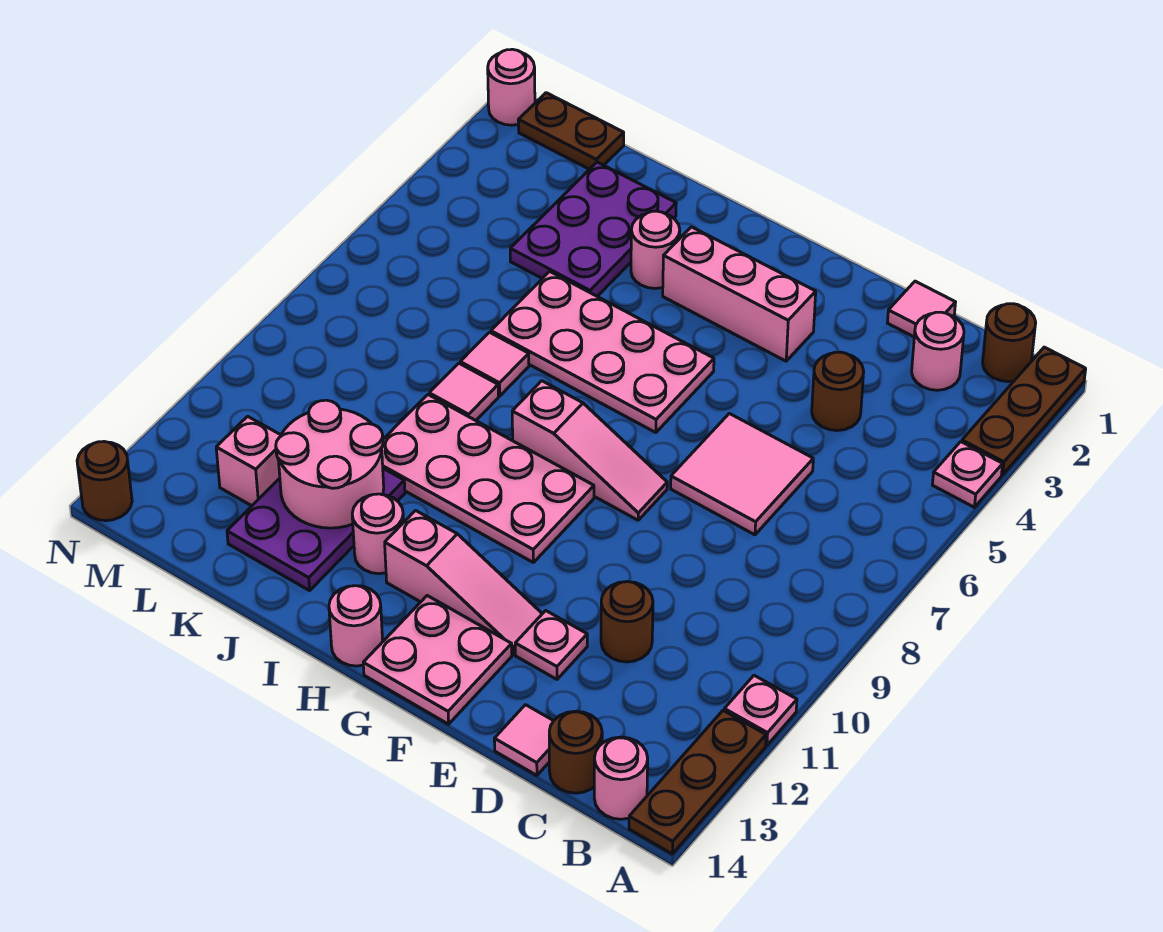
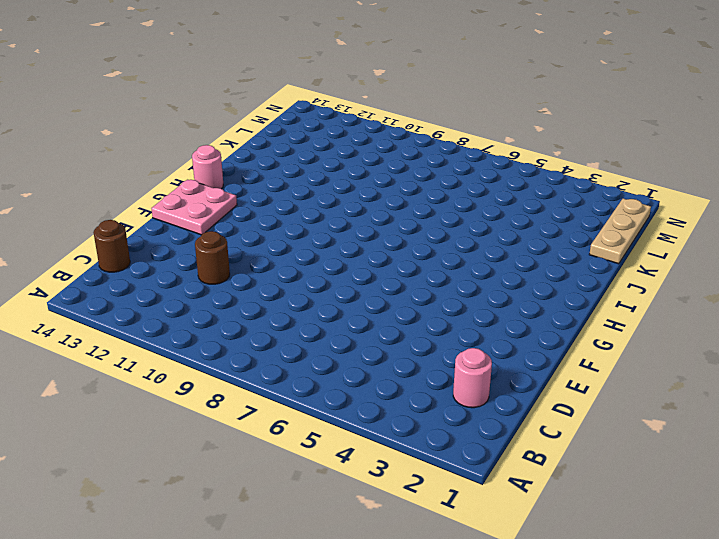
tan 1x3 plate [589,199,651,264] -> brown 1x2 plate [518,93,624,169]
none -> brown 1x3 plate [962,347,1086,475]
none -> pink 1x1 plate [932,442,1003,507]
none -> pink 1x1 plate [724,675,797,746]
none -> brown 1x3 plate [629,711,766,854]

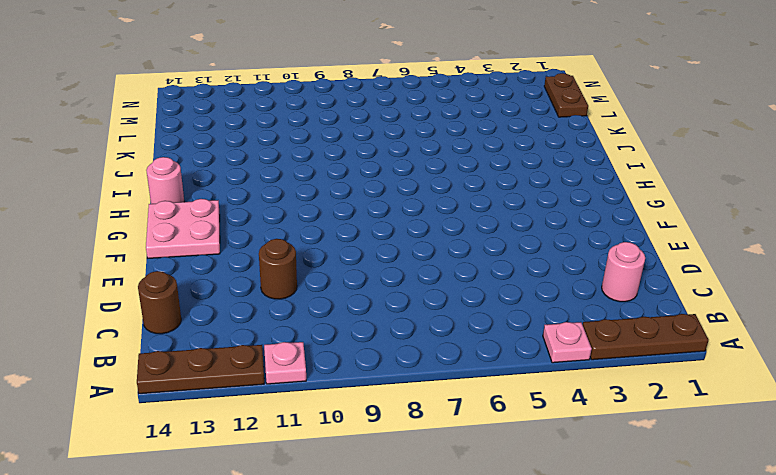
none -> brown 1x1 round brick [983,304,1036,382]
none -> pink 1x1 round brick [594,737,648,819]
none -> pink 1x1 tile [887,281,956,337]
none -> brown 1x1 round brick [812,352,864,431]

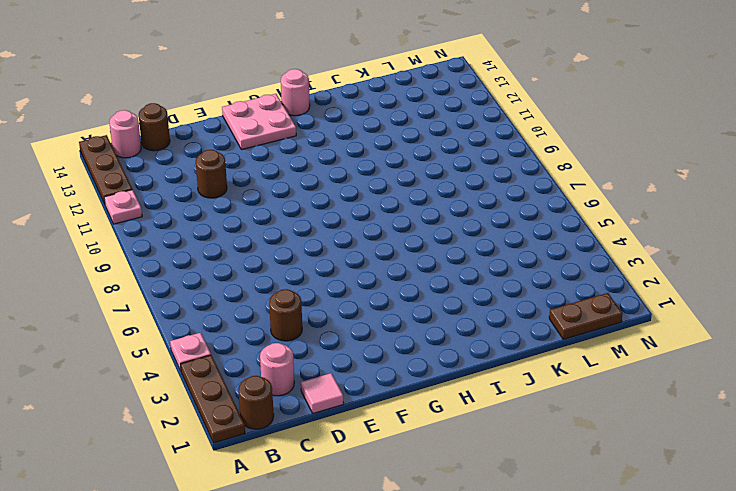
none -> pink 2x2 tile [671,413,813,535]
none -> pink 1x1 tile [494,705,553,775]
none -> pink 1x1 plate [515,611,587,679]
none -> pink 1x3 brick [663,227,816,361]

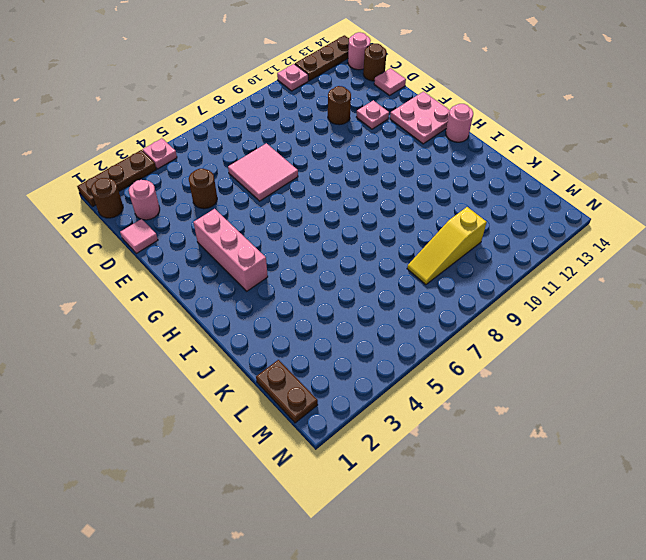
yellow 1x3 slope [407,207,487,285] -> none
none -> pink 1x3 slope [512,381,667,520]
none -> pink 1x3 slope [385,511,542,654]
none -> pink 2x4 plate [491,271,714,433]
none -> pink 2x4 plate [382,395,594,563]

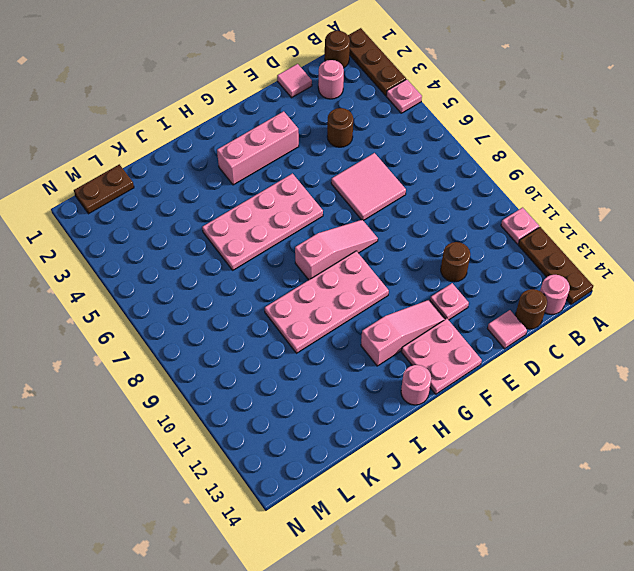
none -> pink 1x1 round brick [631,211,680,288]
none -> pink 1x1 round brick [352,494,404,574]
none -> purple 2x3 plate [510,162,676,296]
none -> pink 1x1 tile [460,332,529,396]

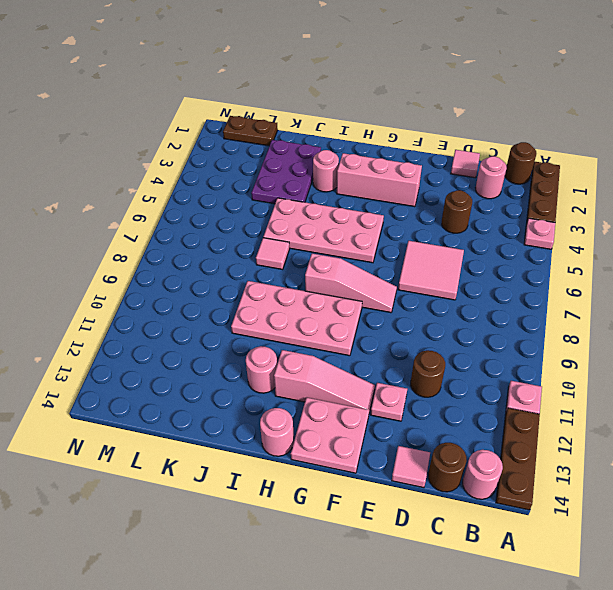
none -> pink 1x1 tile [429,363,498,420]
none -> purple 2x3 plate [227,468,405,591]
none -> pink 1x1 brick [216,416,281,506]
none -> pink 1x1 round brick [488,49,535,125]

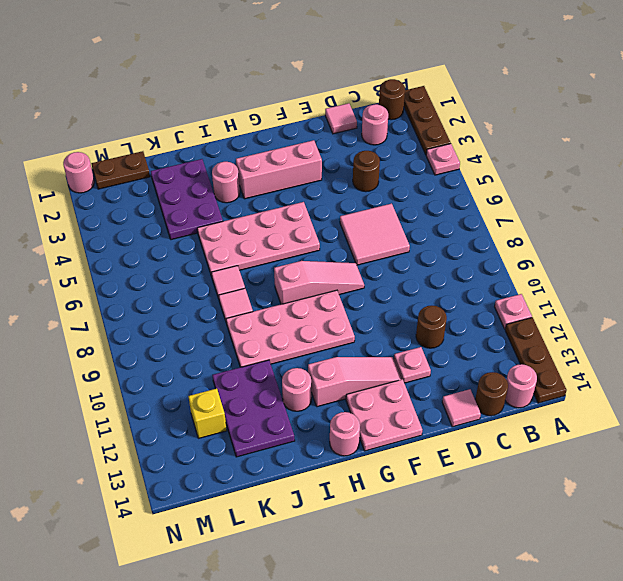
yellow 1x1 brick [188,388,227,438] -> pink 1x1 brick [216,416,281,506]
none -> brown 1x1 round brick [77,442,132,521]
none -> pink 2x2 round brick [276,400,384,528]

